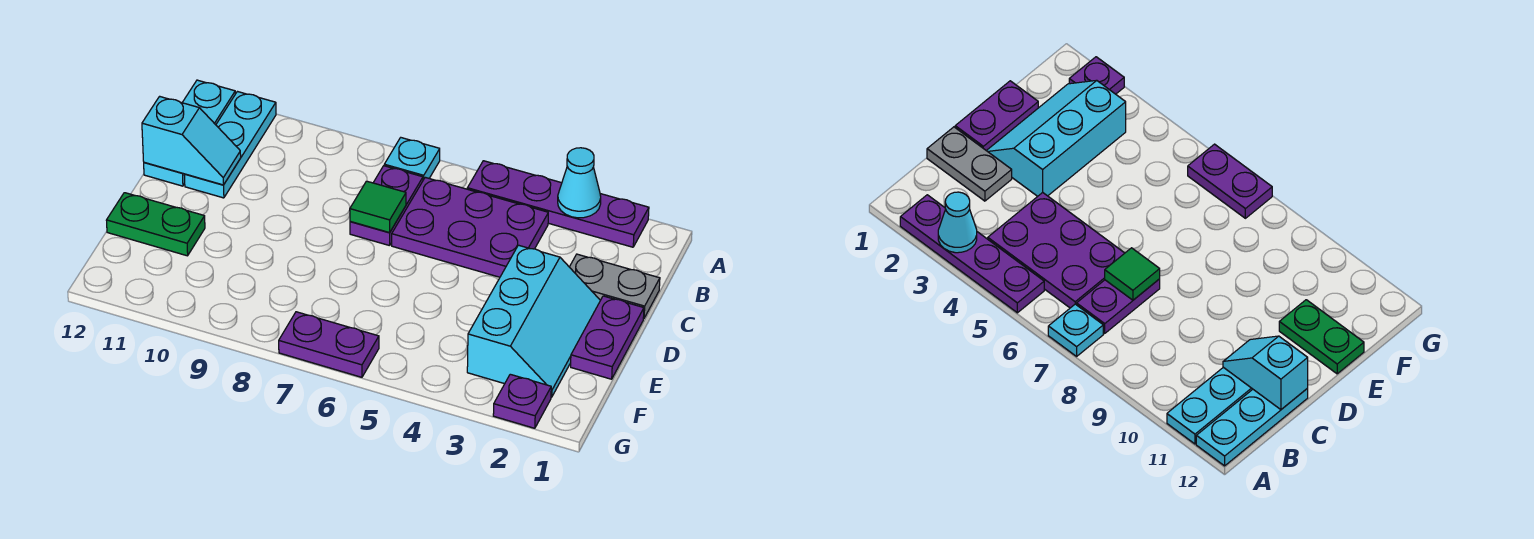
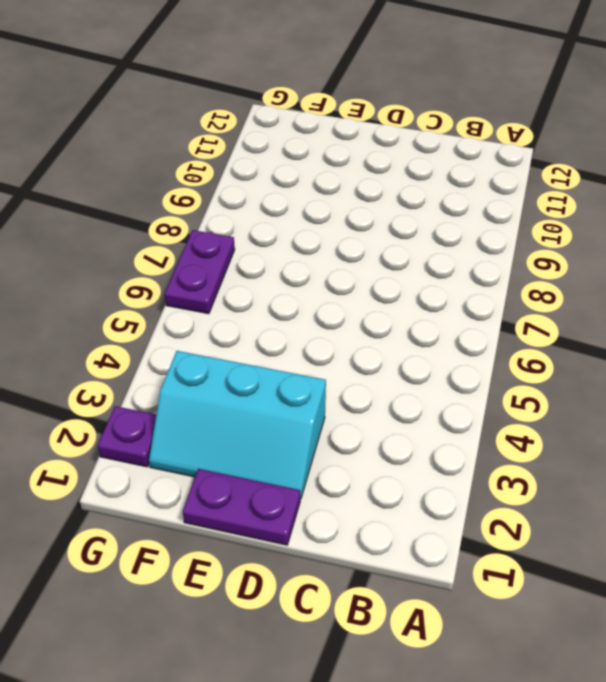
none -> purple 1x4 plate [467,161,649,247]
none -> cyan 1x1 plate [384,138,440,180]
none -> cyan 1x3 plate [184,92,276,198]

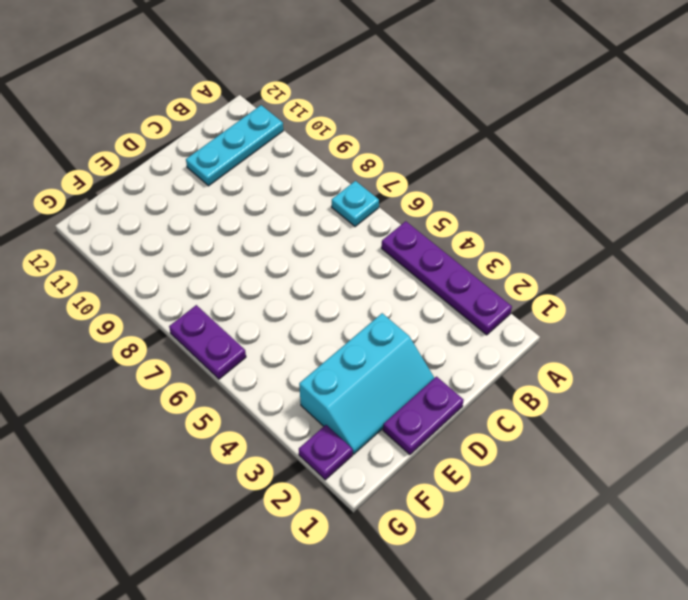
none -> cyan 1x3 plate [144,80,235,186]
none -> purple 2x3 plate [392,177,548,277]
none -> purple 1x2 plate [350,166,423,246]

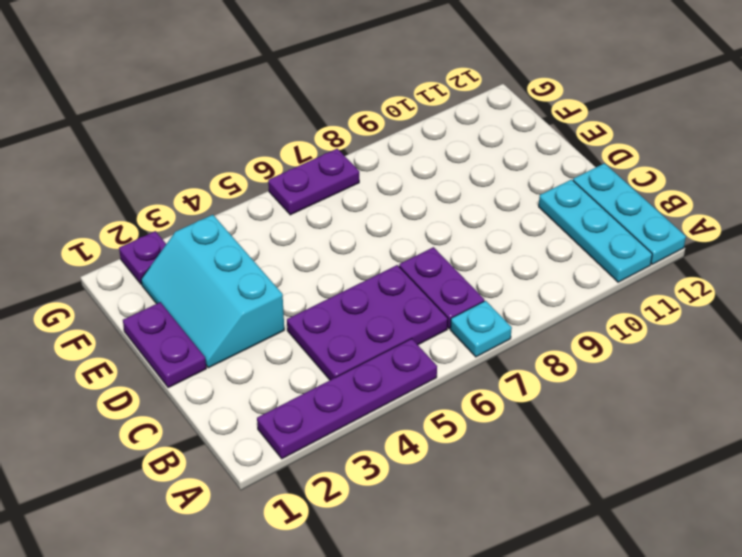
none -> grey 1x2 plate [570,254,660,319]
none -> green 1x2 plate [106,193,205,256]
none -> cyan 1x1 cone [558,148,601,218]

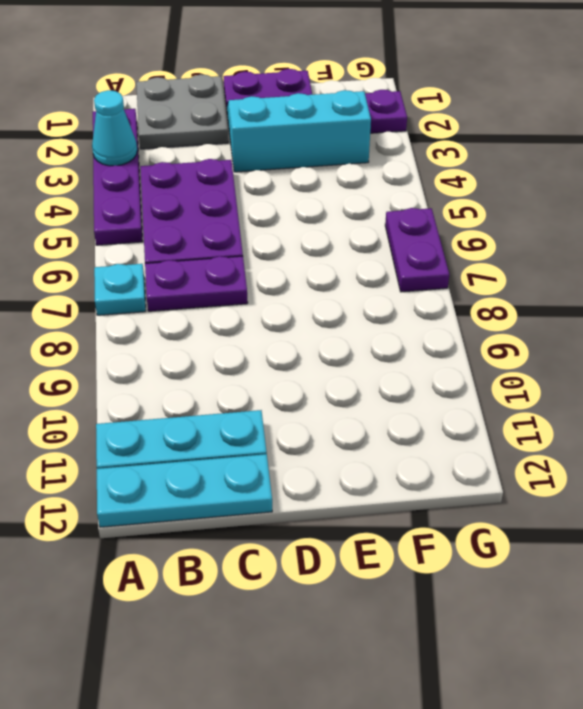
grey 2x2 plate [136,74,228,149] -> grey 1x2 plate [570,254,660,319]
none -> green 1x2 plate [106,193,205,256]
none -> green 1x1 tile [350,181,406,233]
none -> cyan 1x2 slope [142,96,241,185]

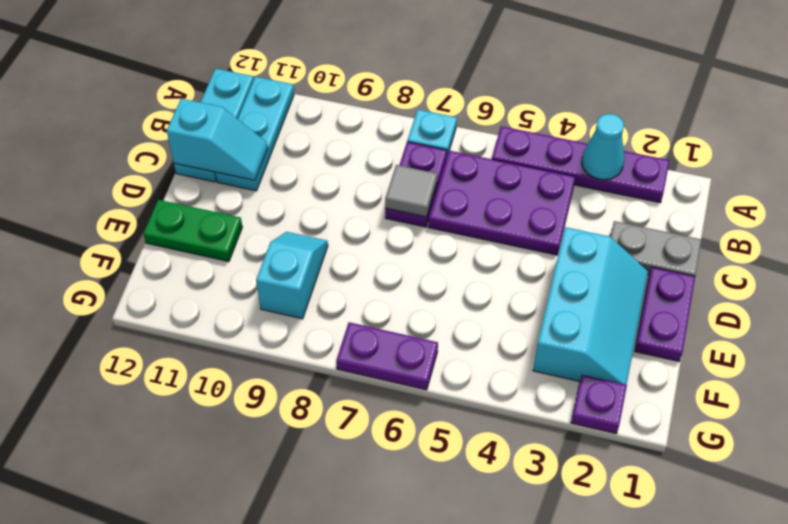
grey 1x1 tile [385,165,437,217] -> green 1x1 tile [350,181,406,233]
cyan 1x2 slope [256,232,328,319] -> none

